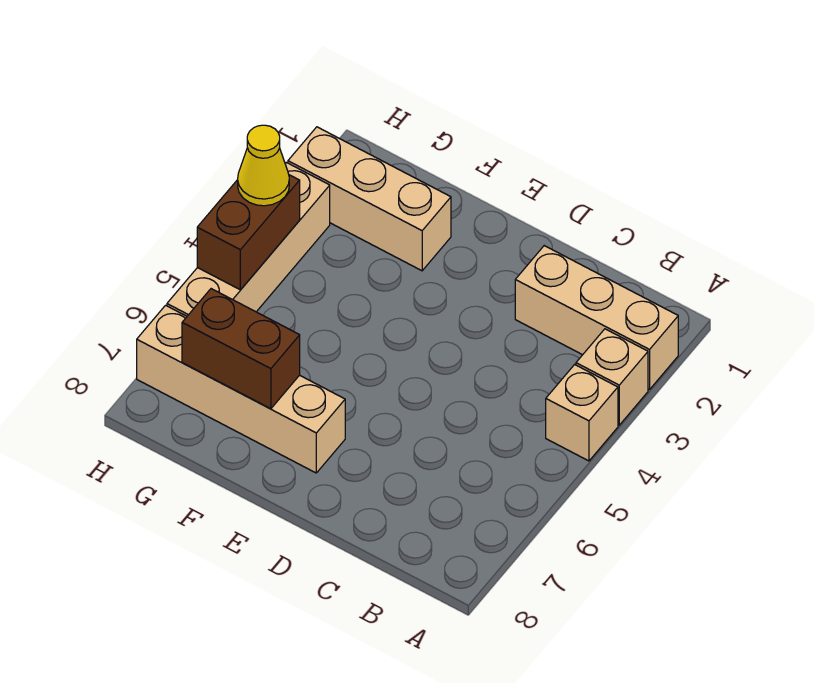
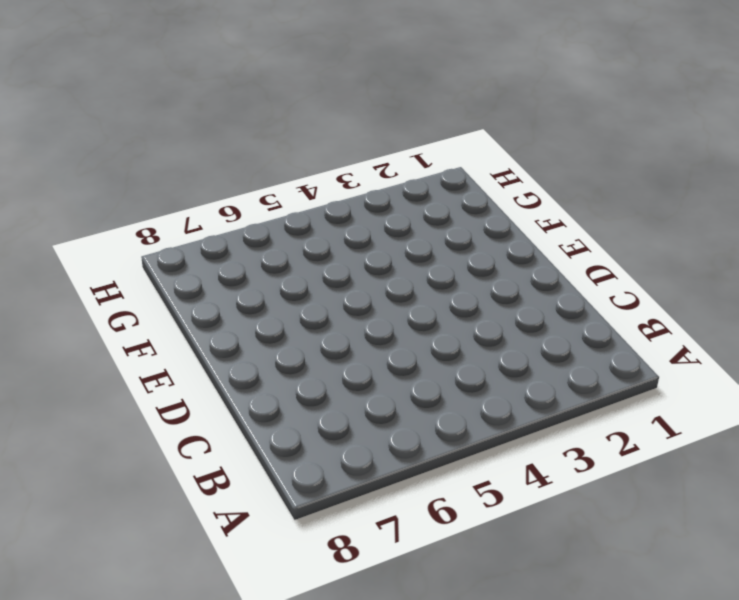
none -> tan 1x3 brick [515,246,678,390]
none -> tan 1x1 brick [576,329,648,425]

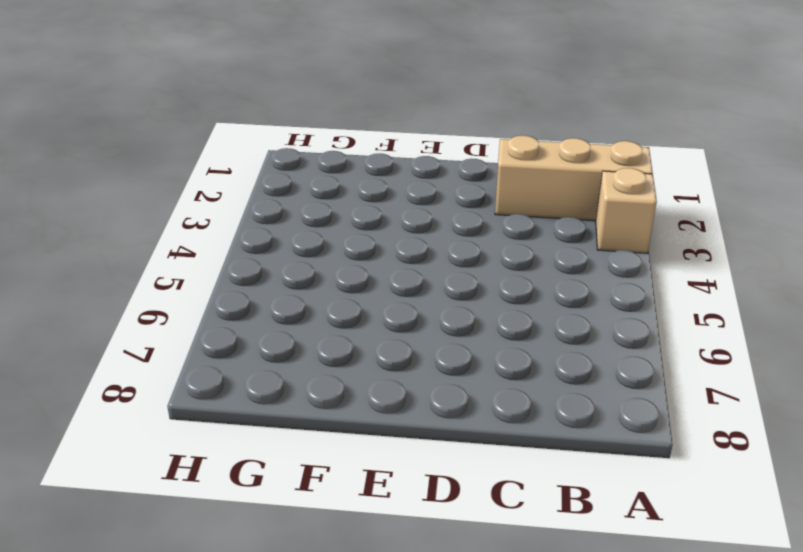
none -> tan 1x1 brick [546,365,618,461]
none -> tan 1x4 brick [137,305,345,473]

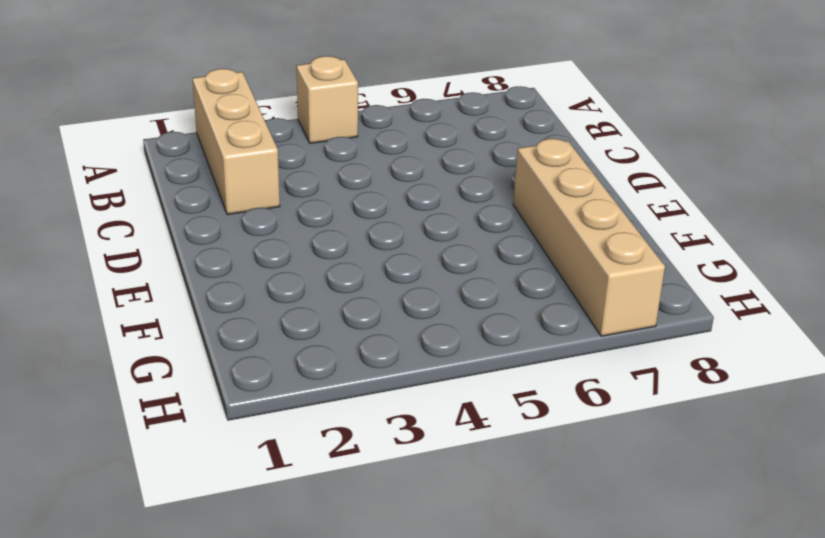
none -> tan 1x1 brick [576,329,648,425]
none -> tan 1x3 brick [288,127,451,271]

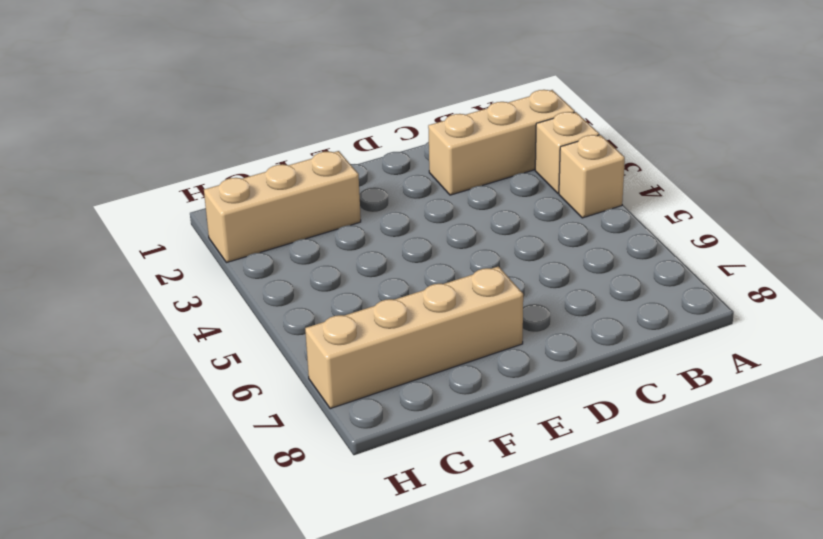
none -> tan 1x4 brick [167,163,330,316]
none -> brown 1x2 brick [182,289,300,409]

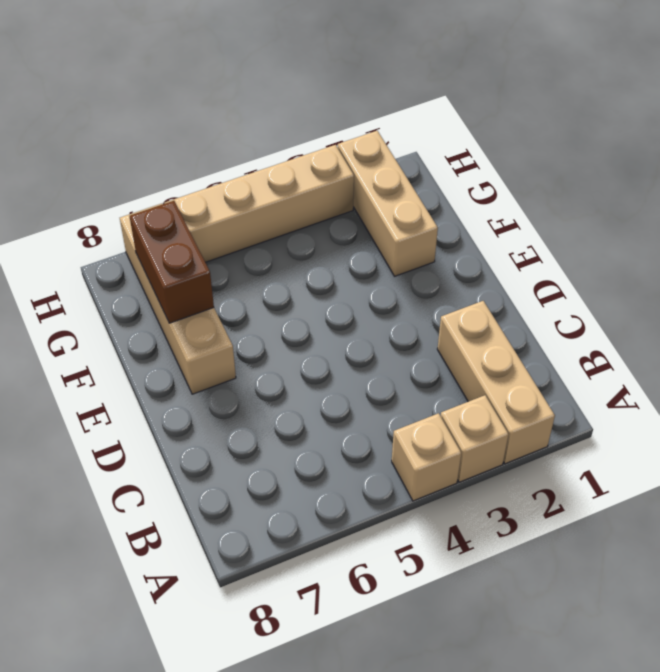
none -> brown 1x2 brick [197,175,300,290]
none -> yellow 1x1 cone [238,125,289,206]

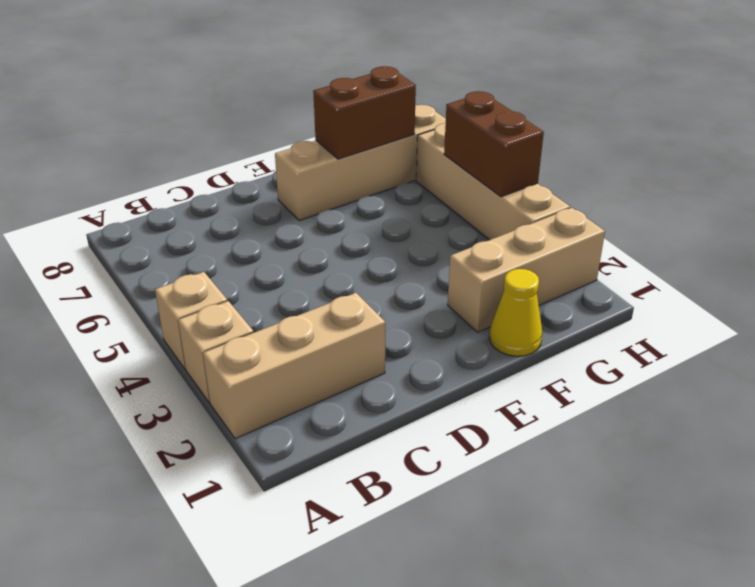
yellow 1x1 cone [489,269,542,356] -> yellow 1x1 cone moved to [238,125,289,206]

